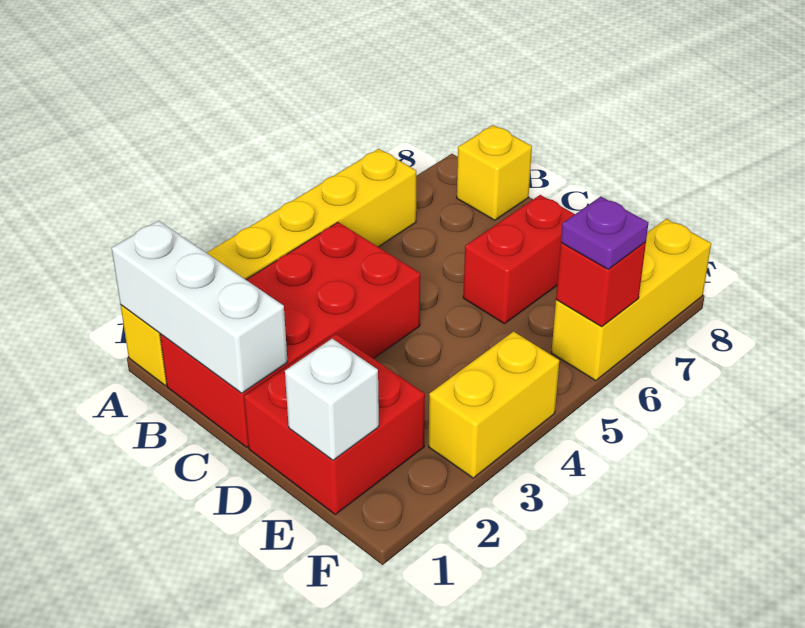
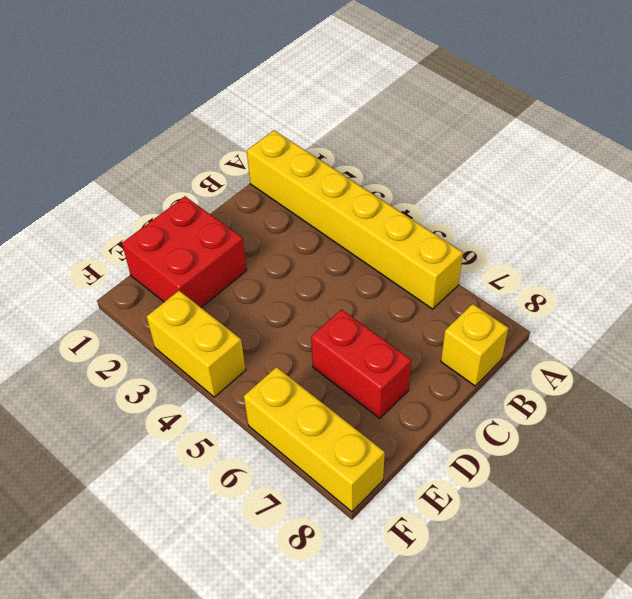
none -> red 2x4 brick [160,222,420,447]
none -> white 1x3 brick [112,221,287,393]

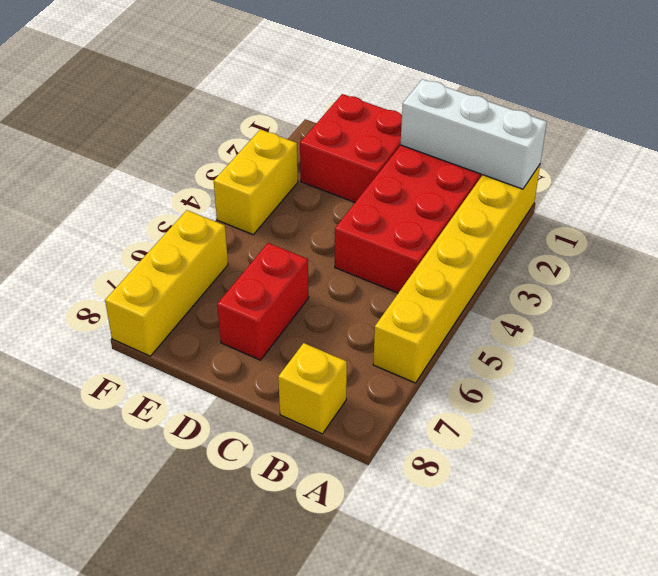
none -> white 1x1 brick [285,339,379,460]
none -> red 1x1 brick [556,242,646,327]

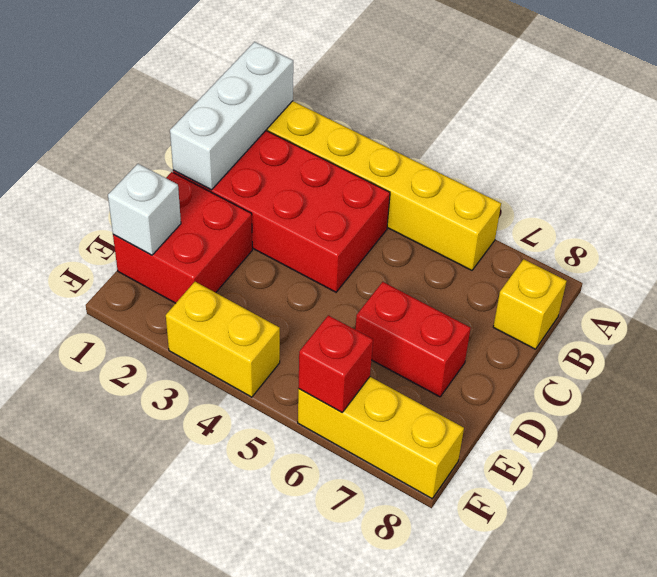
none -> purple 1x1 plate [561,197,648,269]

